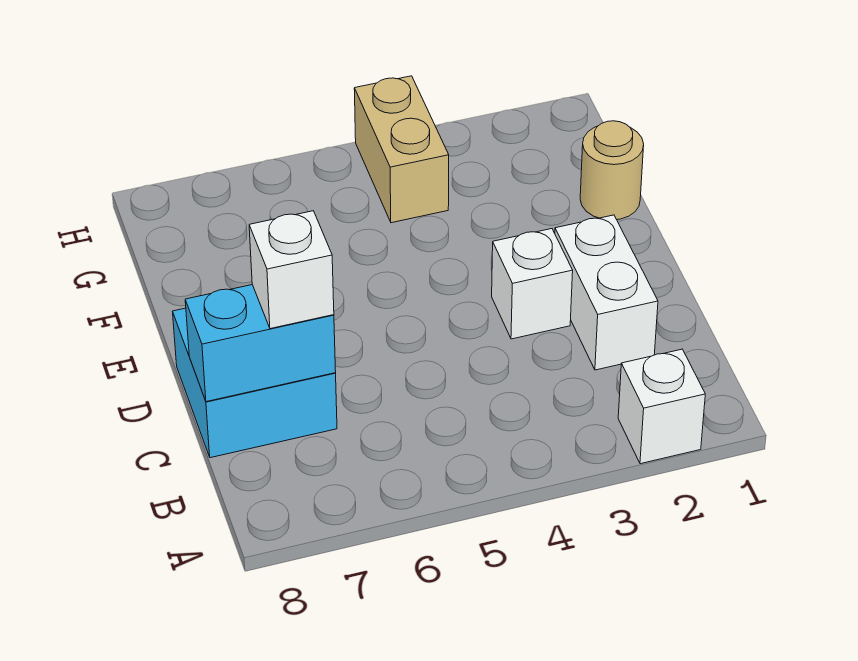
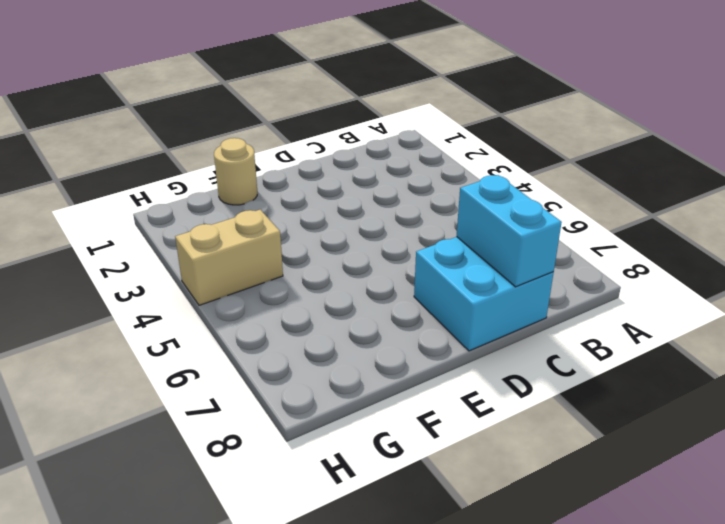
none -> white 1x1 brick [618,349,705,464]
none -> white 1x2 brick [555,215,658,370]

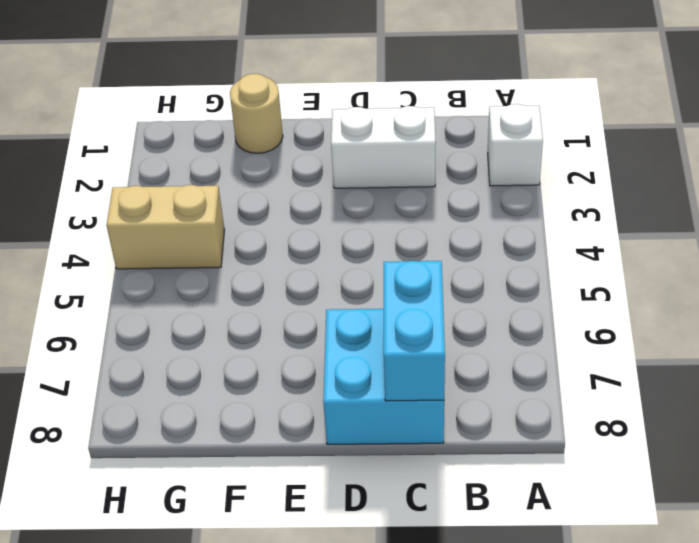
none -> white 1x1 brick [492,229,573,339]
none -> white 1x1 brick [249,211,334,329]

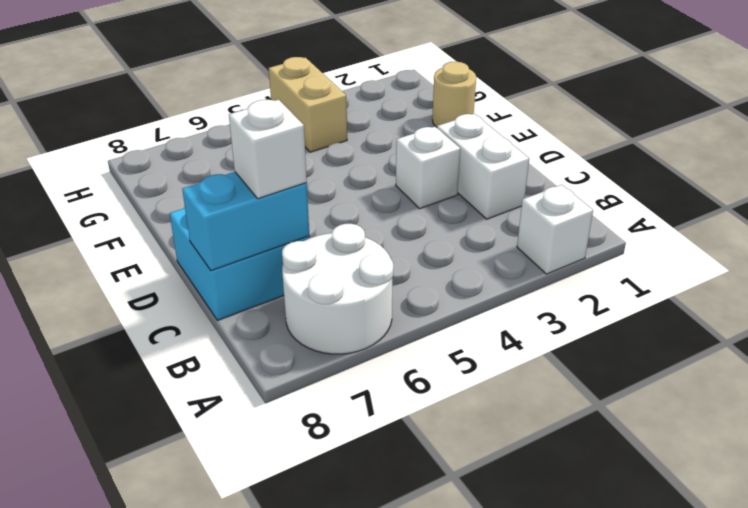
white 2x2 round brick [282,224,393,354] -> none

